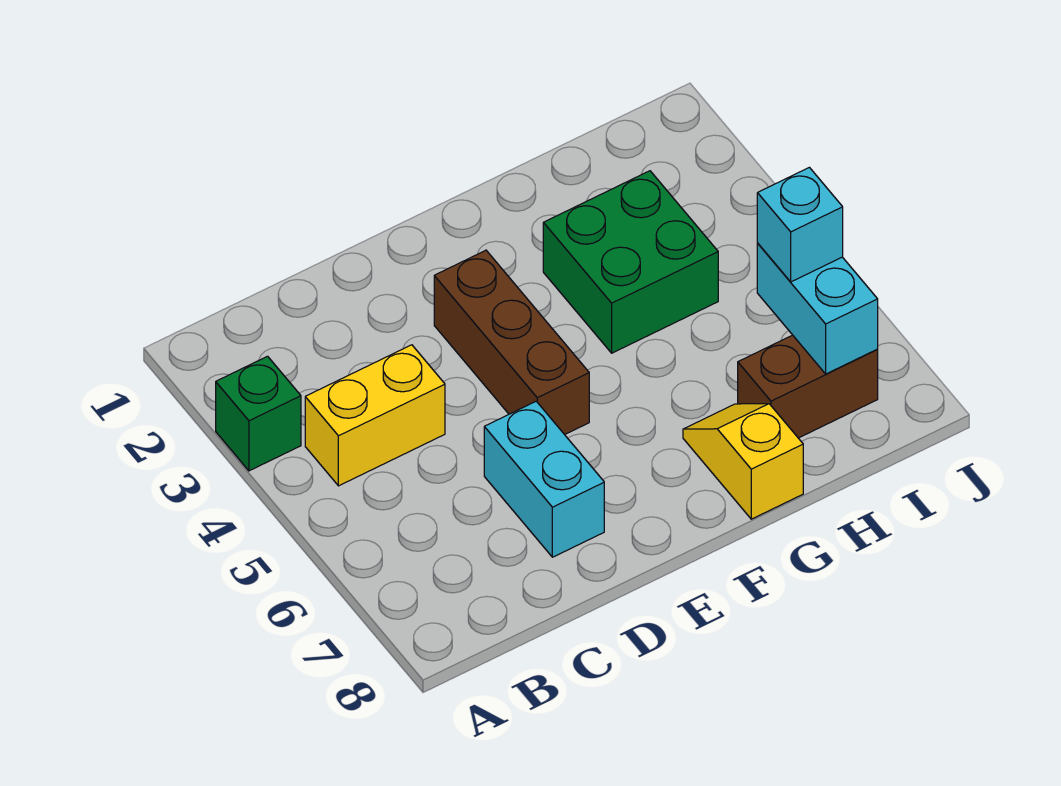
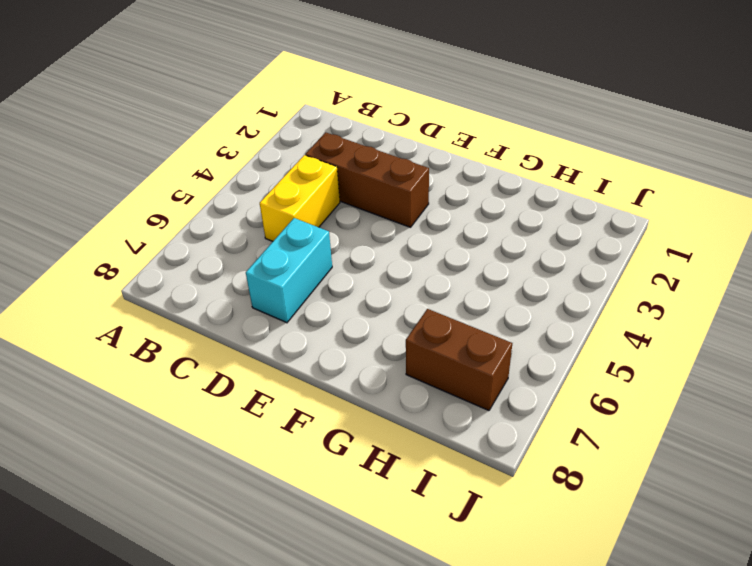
brown 1x3 brick [305,132,429,227] -> brown 1x3 brick turned to [434,250,589,435]
yellow 1x2 brick [260,155,340,241] -> yellow 1x2 brick turned to [305,345,445,486]
none -> green 1x1 brick [216,356,301,471]
none -> green 2x2 brick [543,171,718,353]

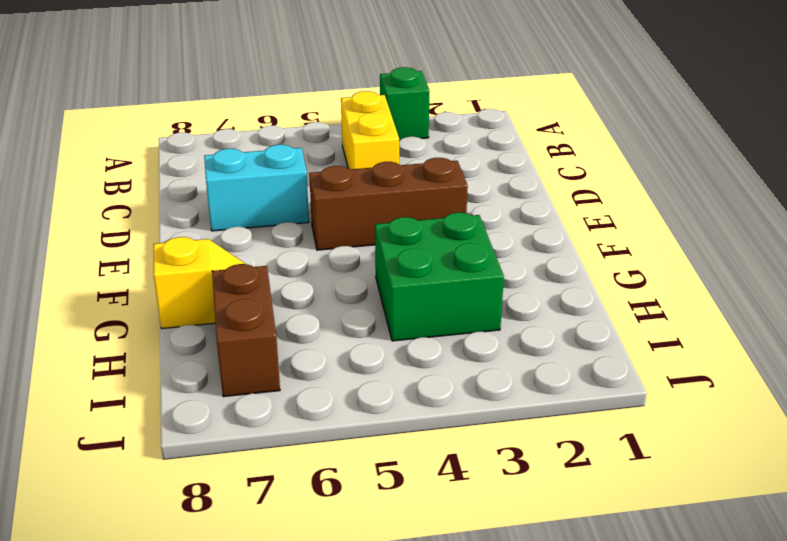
none -> cyan 1x2 brick [757,243,878,374]
none -> cyan 1x1 brick [757,167,843,282]

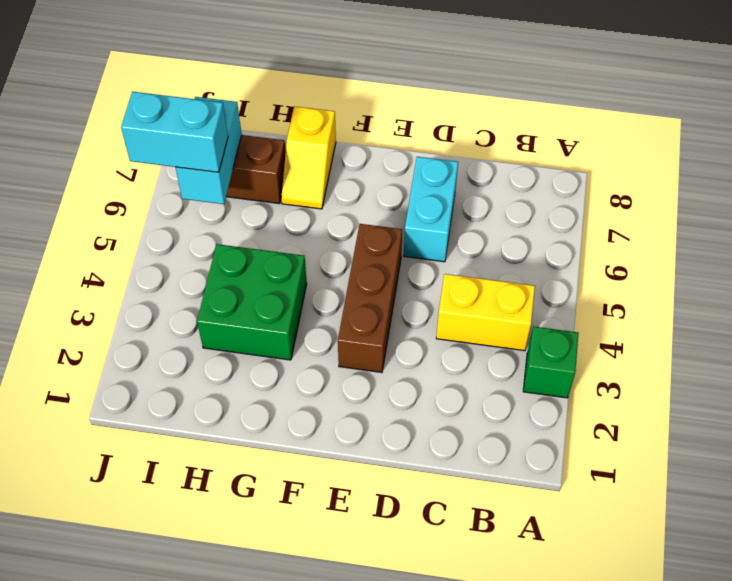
cyan 1x2 brick [121,92,228,172] -> cyan 1x1 brick [757,167,843,282]

